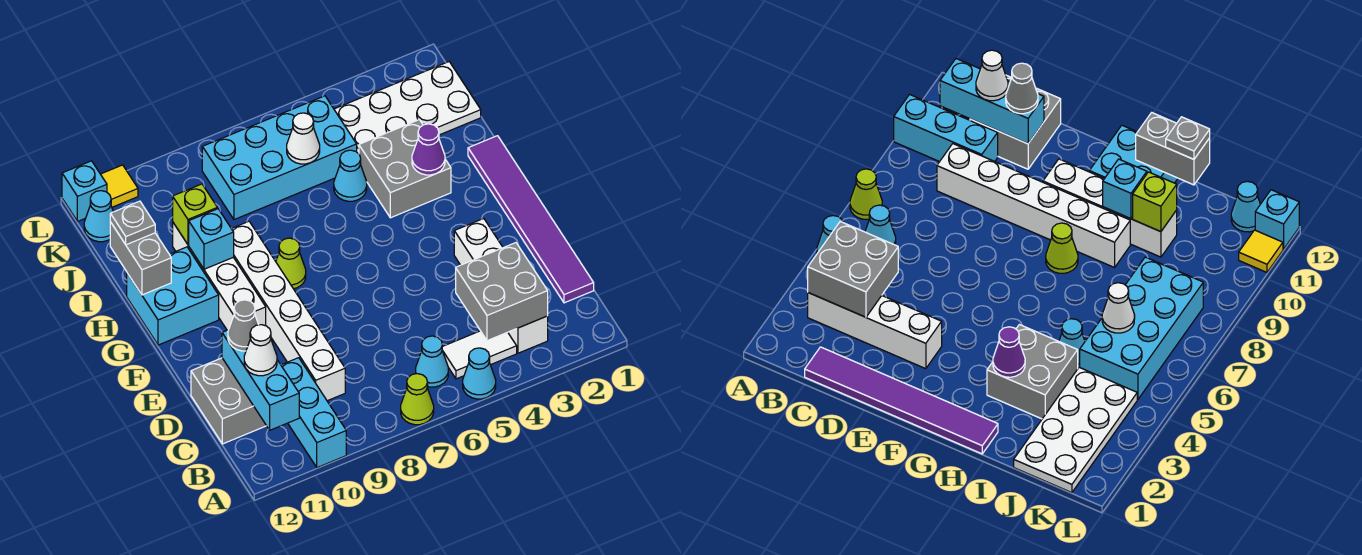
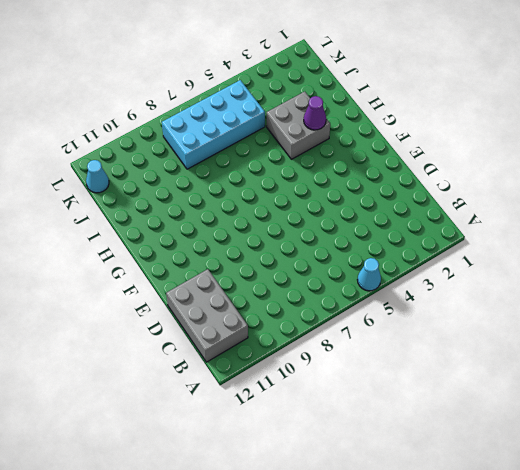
grey 2x3 brick [166,269,248,362] -> grey 2x2 brick [191,358,266,444]
none -> lime 1x1 cone [401,374,434,425]
none -> cyan 1x3 brick [281,358,346,468]
none -> white 1x4 brick [454,219,548,353]

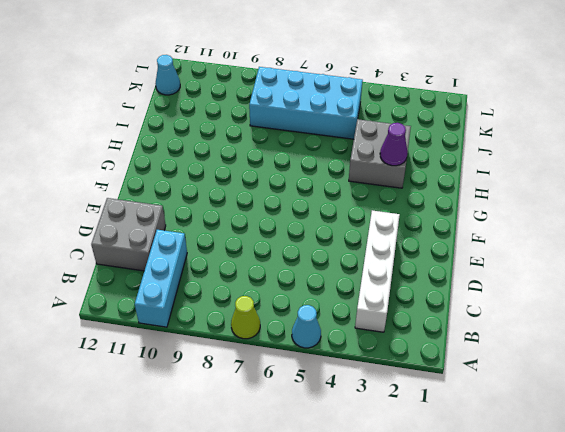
none -> white 1x2 tile [442,331,517,379]
none -> cyan 1x1 cone [416,336,448,387]
none -> purple 1x6 tile [468,136,594,303]

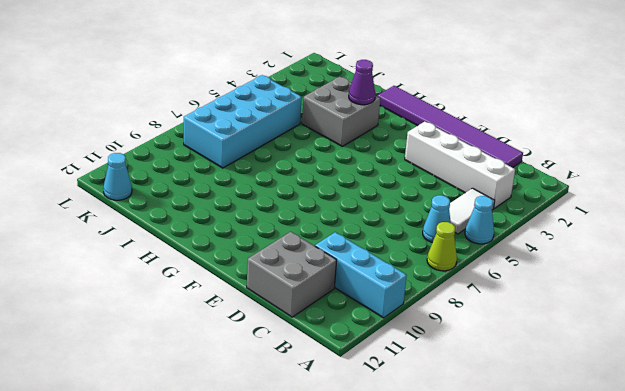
none -> white 1x6 brick [232,221,345,401]
none -> white 1x4 brick [173,223,266,330]
none -> lime 1x1 cone [276,238,306,289]

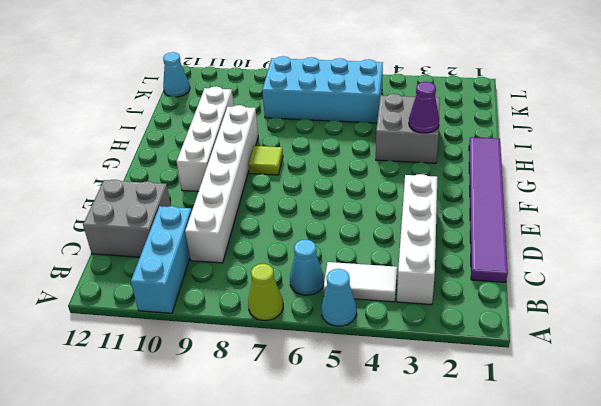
lime 1x1 tile [248,146,283,175] -> lime 1x1 cone [276,238,306,289]
none -> cyan 2x2 brick [127,247,219,345]
none -> cyan 1x1 cone [334,150,367,201]
none -> white 2x4 plate [334,62,481,154]

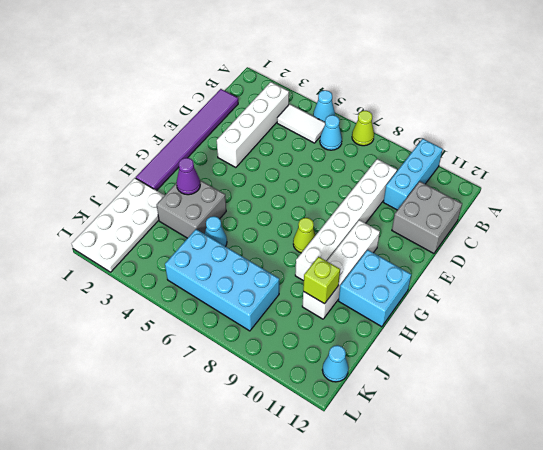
white 2x4 plate [72,178,165,272] -> white 2x4 plate turned to [334,62,481,154]
none -> yellow 1x1 tile [101,165,138,207]
none -> cyan 1x1 brick [62,161,107,222]
none -> grey 2x2 brick [456,243,548,341]

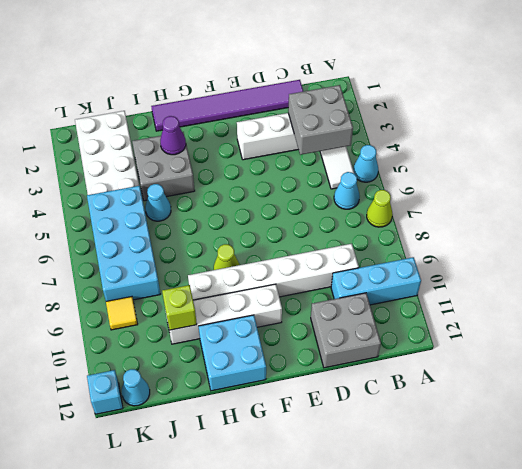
yellow 1x1 tile [106,297,138,330] -> yellow 1x1 tile moved to [101,165,138,207]
none -> cyan 1x3 brick [222,330,299,430]
none -> cyan 1x1 brick [189,209,234,269]
none -> grey 1x2 brick [110,222,171,295]

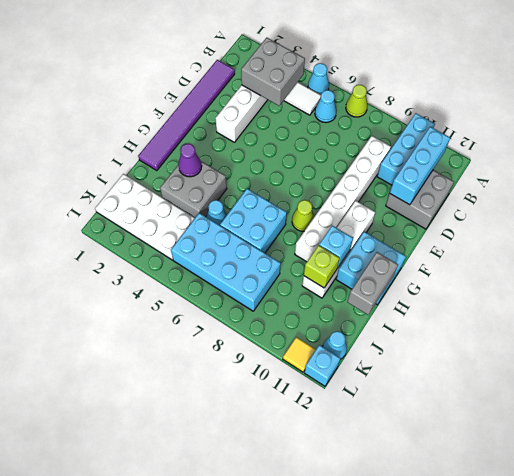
cyan 2x2 brick [220,189,287,253] -> none
none -> white 1x1 cone [287,113,320,164]
none -> white 1x1 cone [244,325,277,376]
none -> grey 1x1 cone [228,300,258,351]

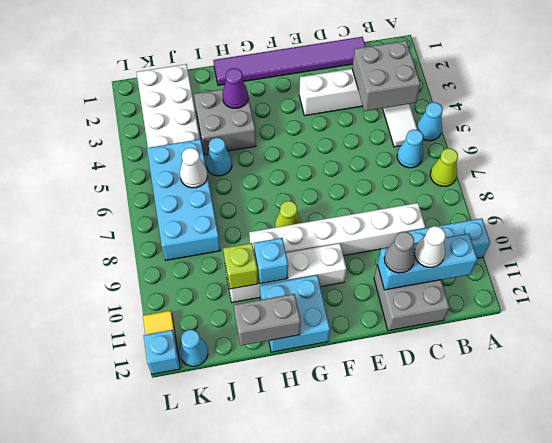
none -> grey 1x1 plate [110,201,155,245]

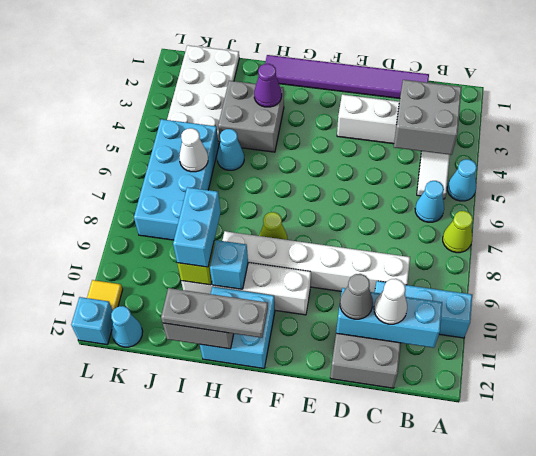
grey 1x3 plate [161,288,268,338] -> grey 1x1 plate [110,201,155,245]
cyan 1x2 brick [173,187,221,267] -> none

